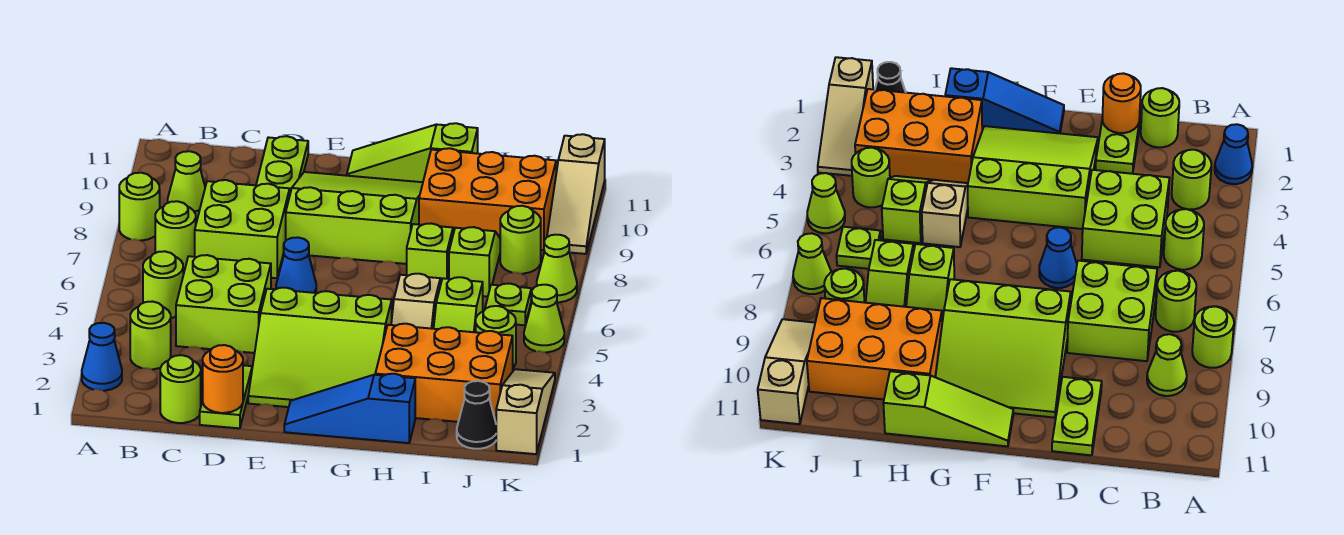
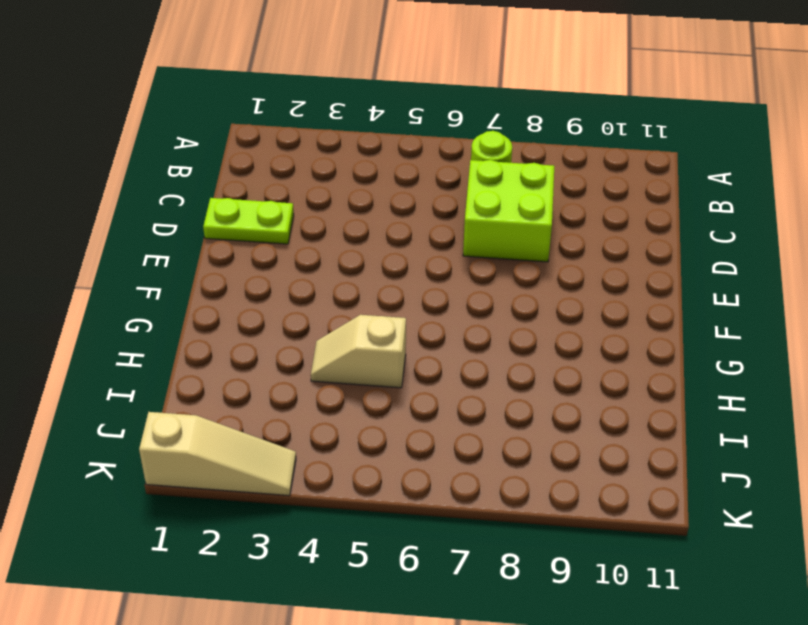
none -> blue 1x1 cone [82,323,122,391]
none -> lime 1x1 round brick [119,173,160,240]
none -> lime 1x1 round brick [130,301,171,369]
none -> lime 1x1 round brick [143,251,183,318]

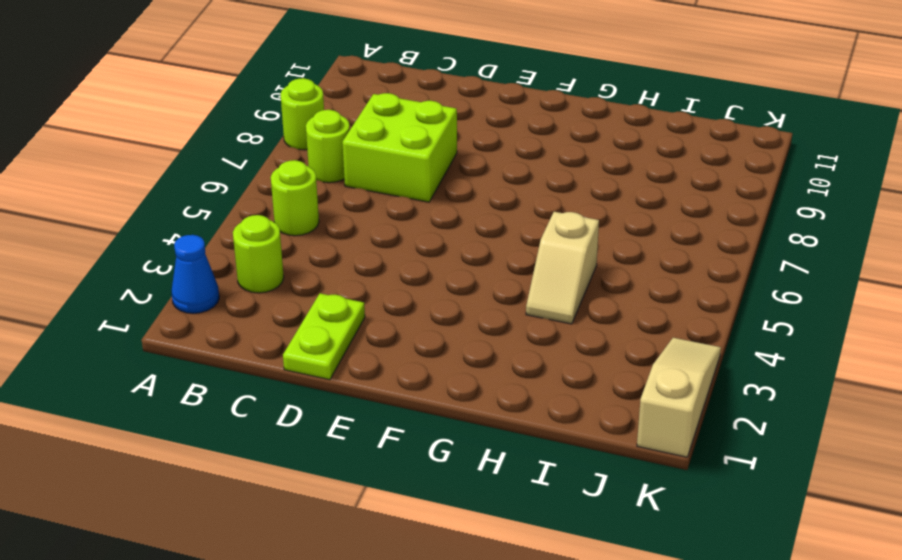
none -> lime 1x1 cone [168,151,205,218]
none -> lime 1x1 round brick [160,355,201,423]
none -> lime 2x2 brick [176,255,271,353]
none -> lime 1x2 plate [256,136,308,193]

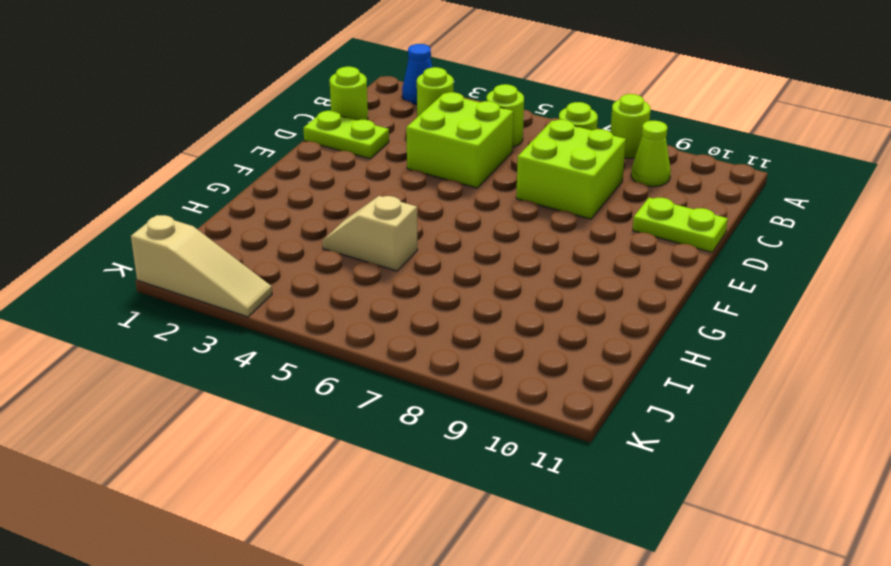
none -> lime 3x3 slope [248,288,392,407]
none -> blue 1x1 cone [276,237,316,293]
none -> lime 3x3 slope [286,172,423,264]
none -> blue 1x3 slope [284,374,415,443]

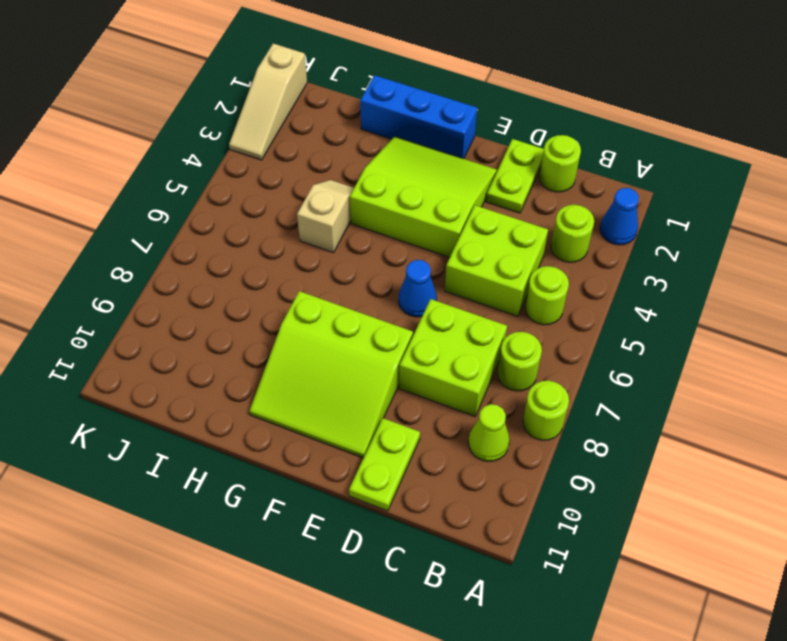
blue 1x3 brick [360,75,477,159] -> blue 1x3 slope [284,374,415,443]
none -> lime 1x3 slope [347,123,478,182]
none -> orange 2x3 brick [375,324,513,422]
none -> lime 1x2 slope [407,223,454,285]
none -> orange 2x3 brick [419,148,556,250]

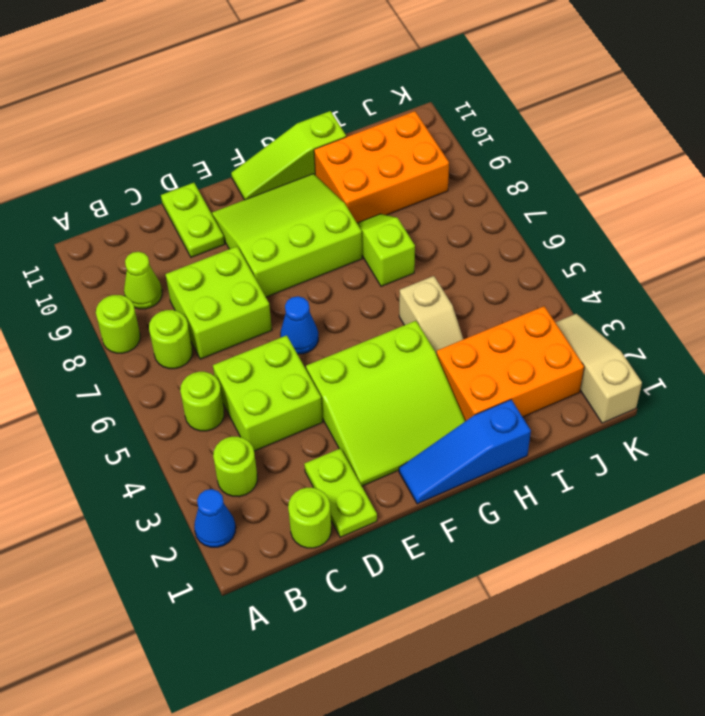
none -> lime 1x2 slope [434,277,483,332]
none -> lime 1x2 slope [449,227,500,297]
none -> black 1x1 cone [457,381,496,449]
none -> lime 1x1 round brick [476,306,516,367]

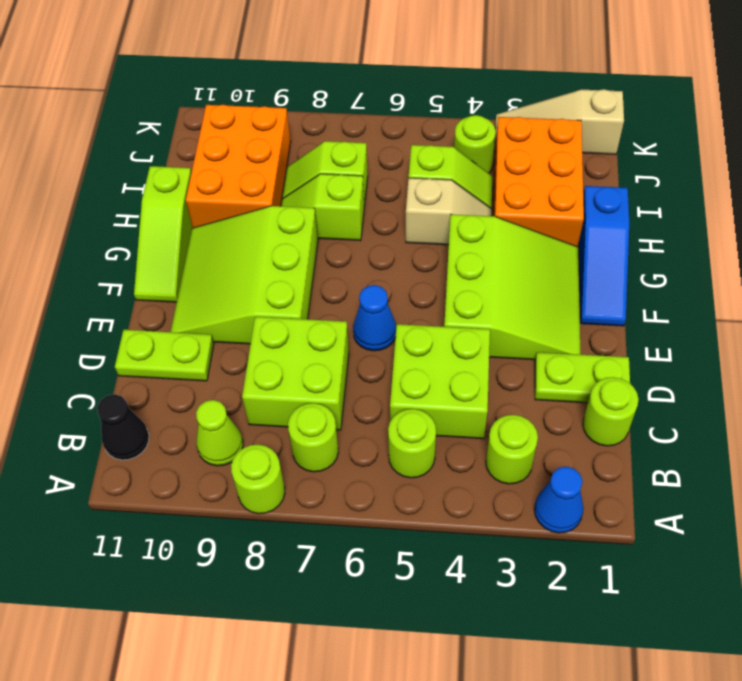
black 1x1 cone [97,394,149,460] -> black 1x1 cone moved to [457,381,496,449]
none -> lime 1x1 plate [485,284,531,325]
none -> lime 1x1 round brick [500,206,541,274]
none -> lime 1x1 cone [524,285,564,352]
none -> lime 1x1 cone [537,235,577,302]

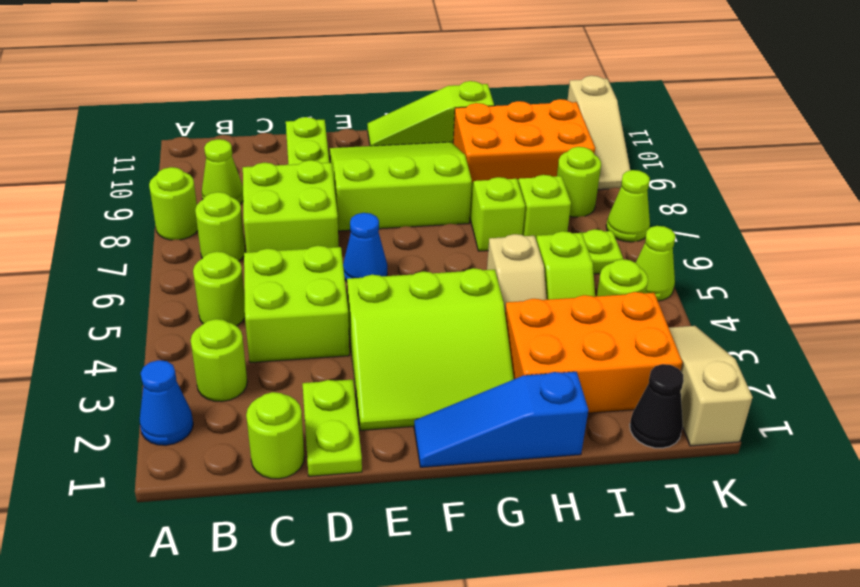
none -> orange 1x1 round brick [203,345,243,413]

